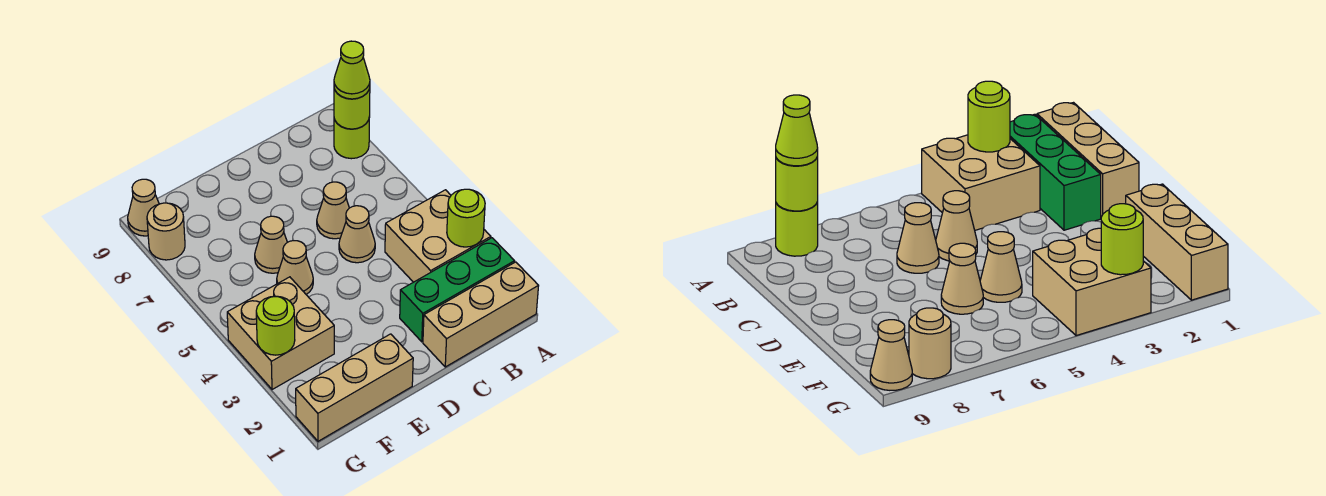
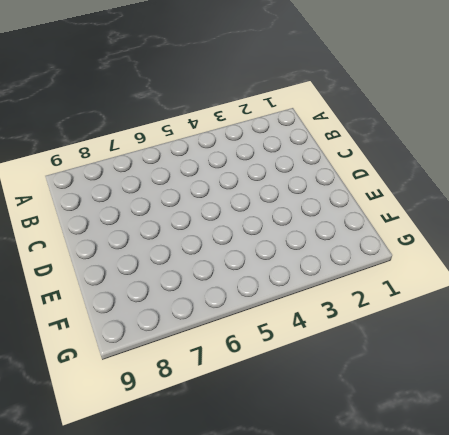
none -> tan 1x3 brick [423,262,538,367]
none -> green 1x3 brick [400,238,515,342]
none -> tan 2x2 brick [385,190,491,282]

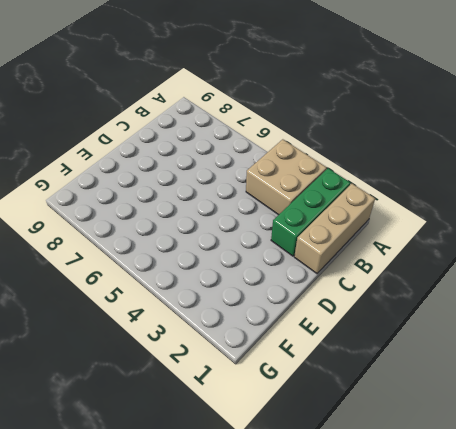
none -> lime 1x1 round brick [334,116,370,159]
none -> tan 1x1 cone [339,206,375,263]
none -> tan 1x1 cone [317,182,349,239]

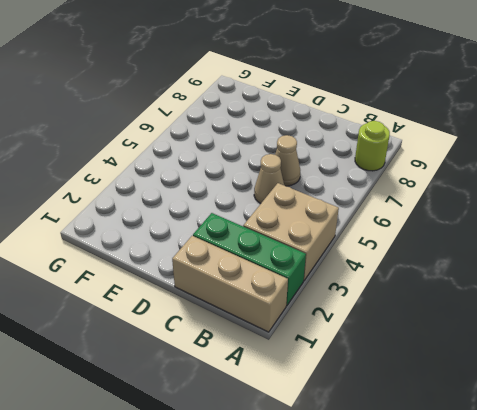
none -> tan 1x3 brick [296,334,413,441]
none -> tan 1x1 cone [277,241,313,294]
none -> tan 1x1 cone [255,216,287,273]

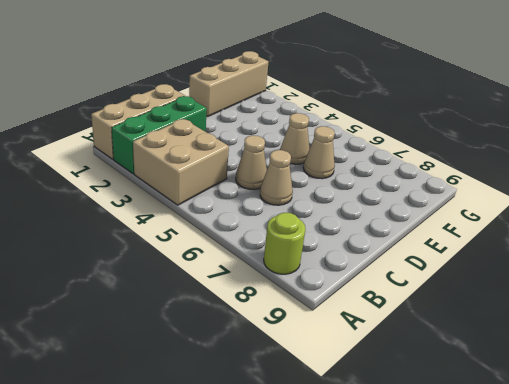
none -> tan 2x2 brick [227,277,334,390]
none -> tan 1x1 round brick [147,203,185,260]
none -> tan 1x1 cone [128,179,159,236]

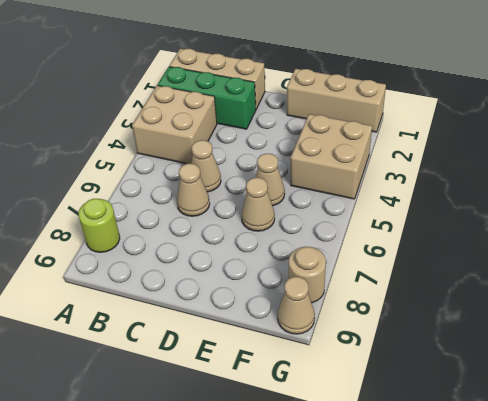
none -> lime 1x1 round brick [447,189,485,247]
none -> lime 1x1 round brick [334,88,370,129]
none -> lime 1x1 round brick [256,296,295,355]

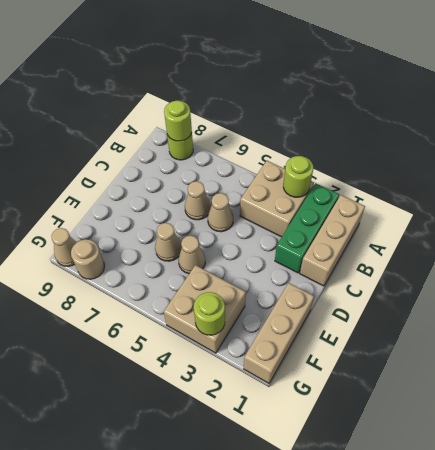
none -> lime 1x1 cone [334,41,370,99]

